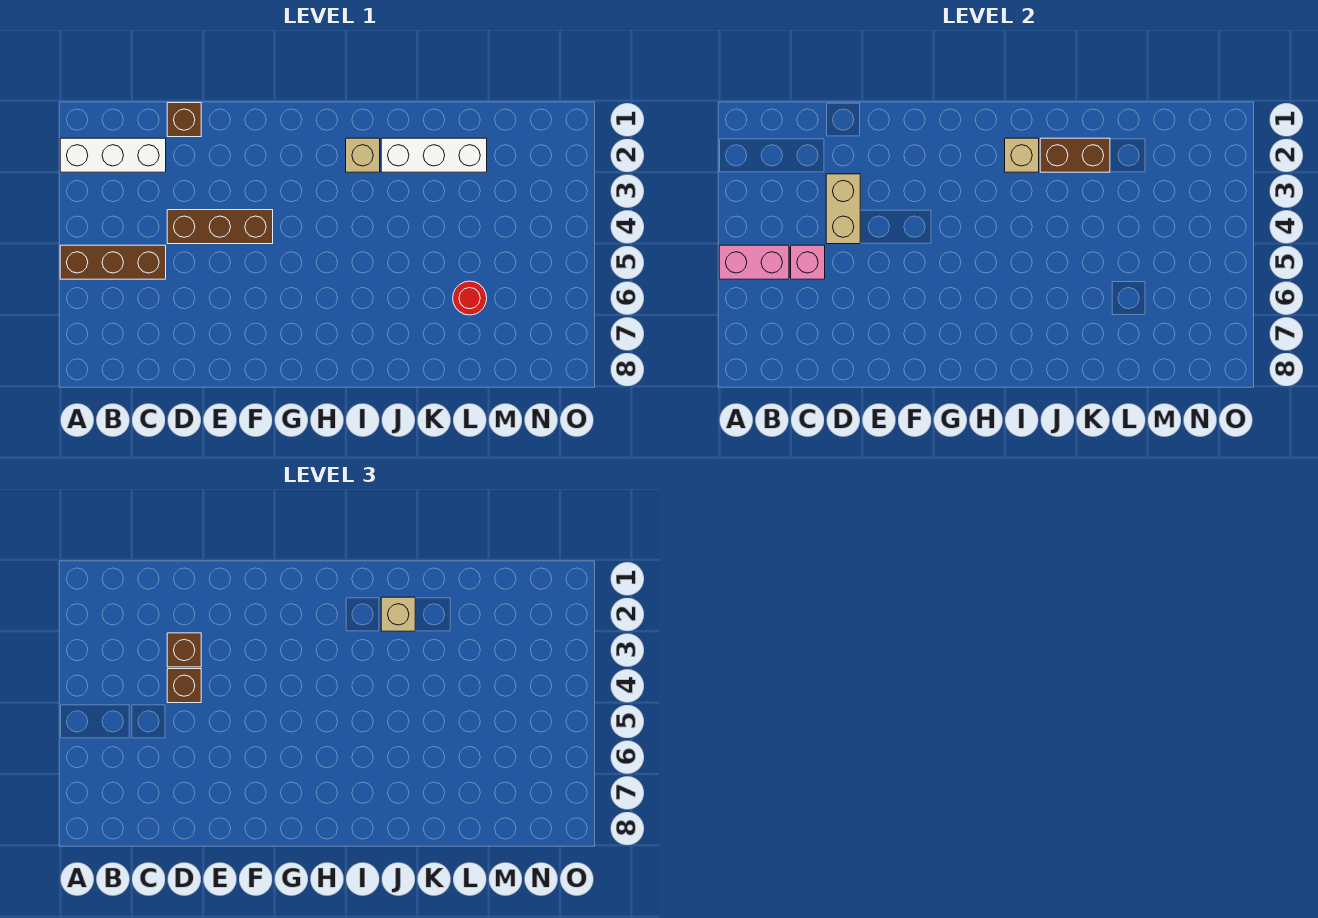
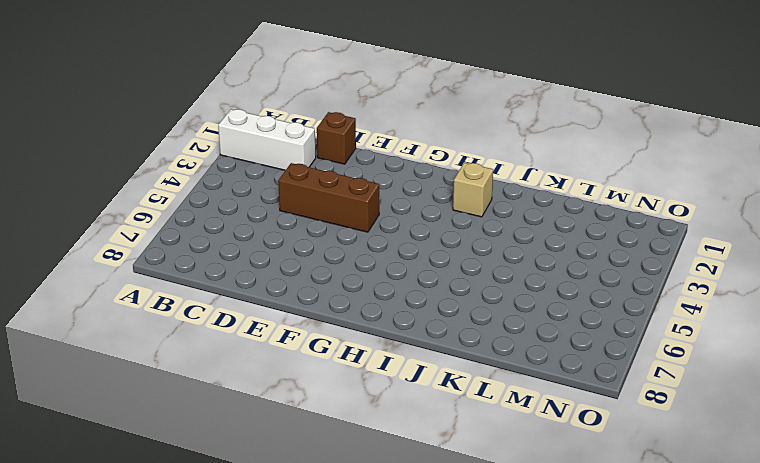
none -> brown 1x3 brick [60,245,166,279]
none -> white 1x3 brick [381,138,487,172]
none -> red 1x1 round brick [453,281,487,315]

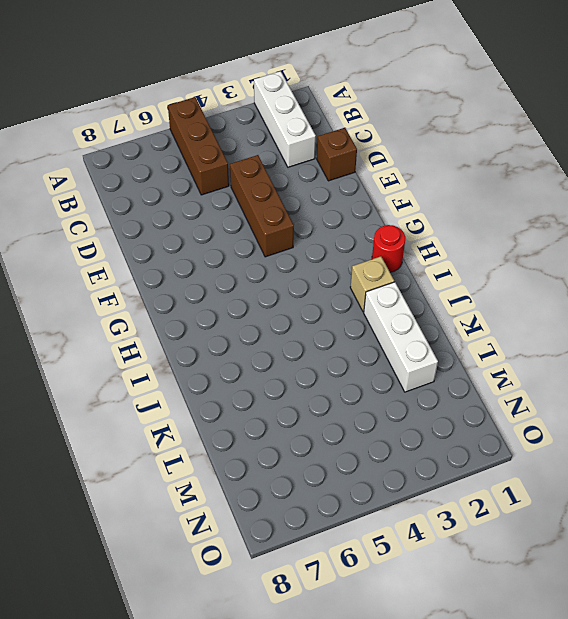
red 1x1 round brick [372,225,405,272] -> red 1x1 round brick moved to [453,281,487,315]
none -> pink 1x2 brick [719,245,789,279]
none -> pink 1x1 brick [791,245,825,279]
none -> tan 1x2 brick [826,174,860,244]

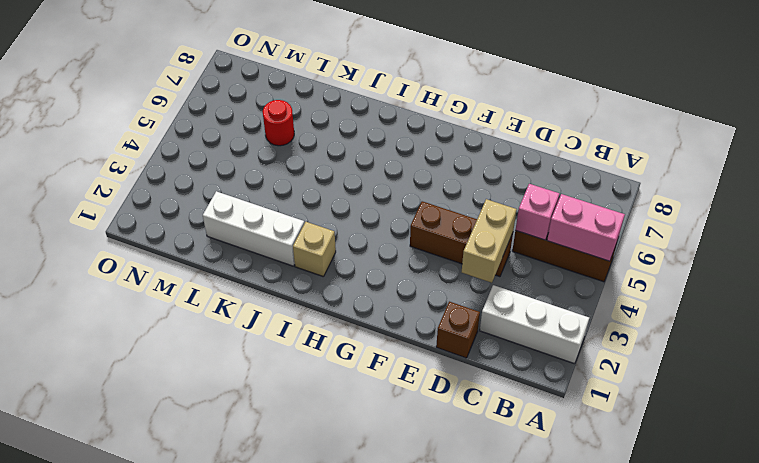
none -> tan 1x1 brick [1005,138,1039,172]
none -> brown 1x2 brick [1040,138,1110,172]
none -> brown 1x1 brick [167,633,201,667]

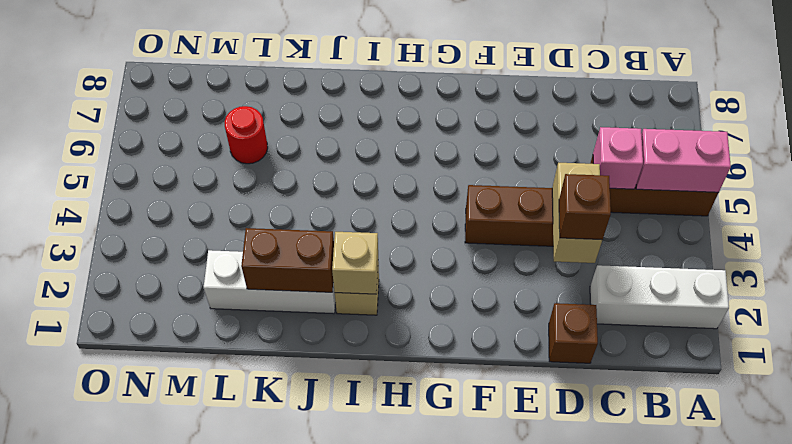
none -> brown 1x1 brick [167,669,201,703]
none -> tan 1x1 brick [381,597,415,631]

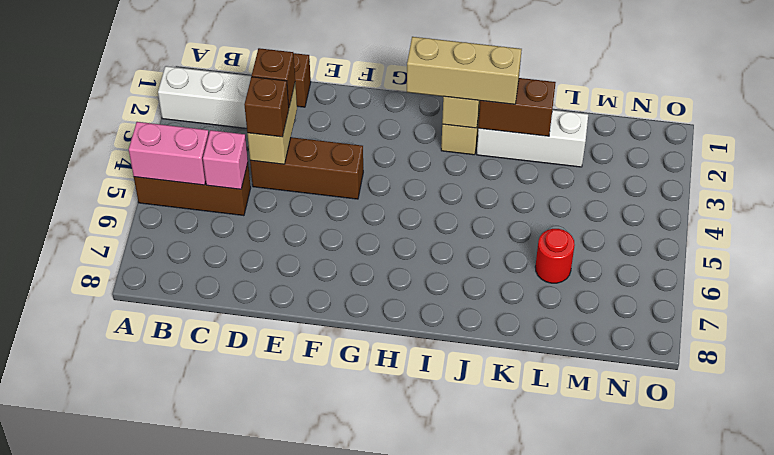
tan 1x3 brick [407,37,522,104] -> tan 1x1 brick [381,597,415,631]

